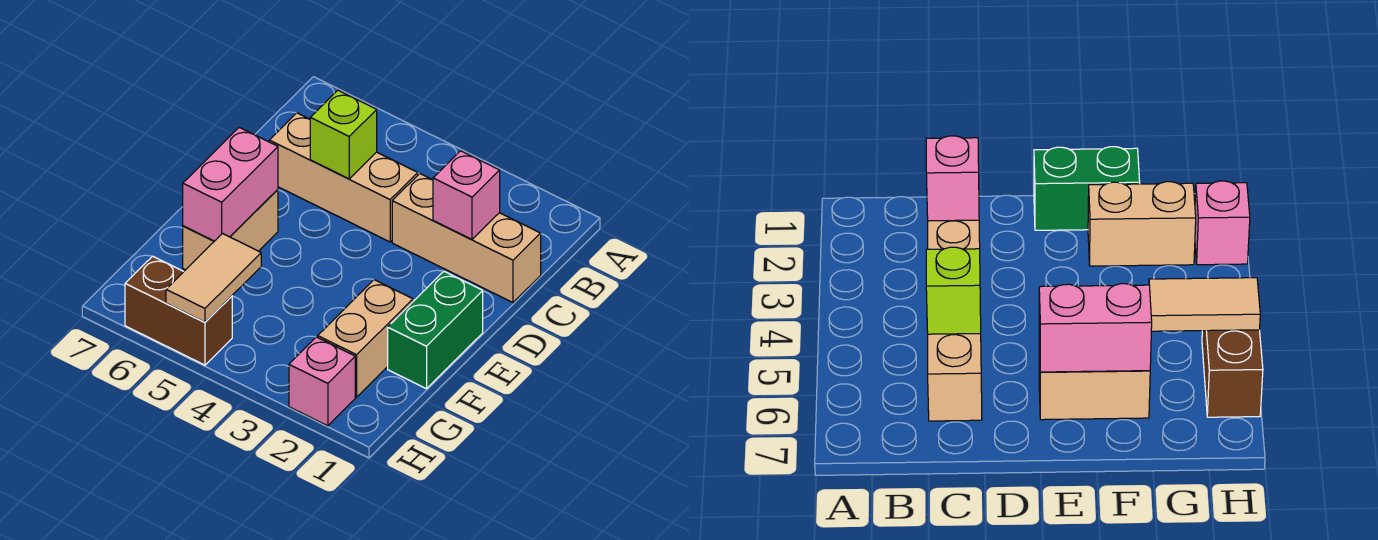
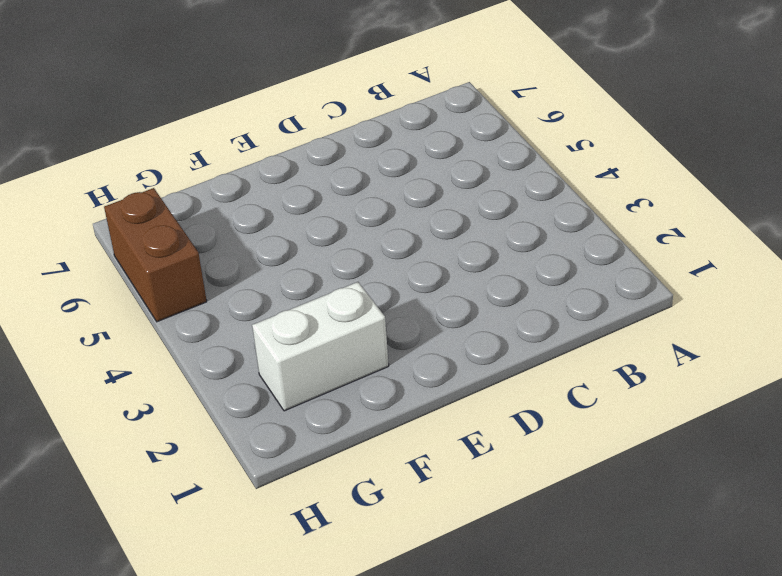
white 1x2 brick [252,282,389,411] -> tan 1x2 brick [318,280,413,397]
none -> tan 1x3 brick [392,174,541,303]
none -> tan 1x3 brick [269,113,418,242]

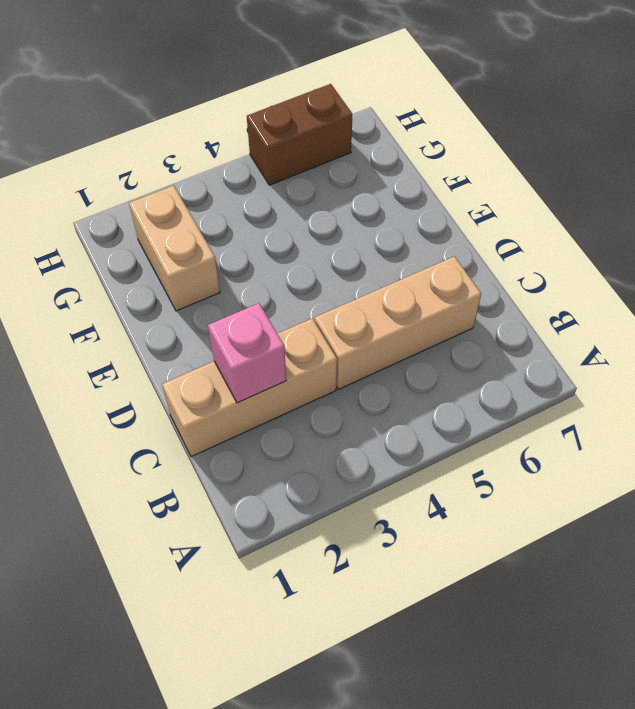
none -> green 1x2 brick [388,271,483,389]
none -> tan 1x2 brick [183,190,278,270]

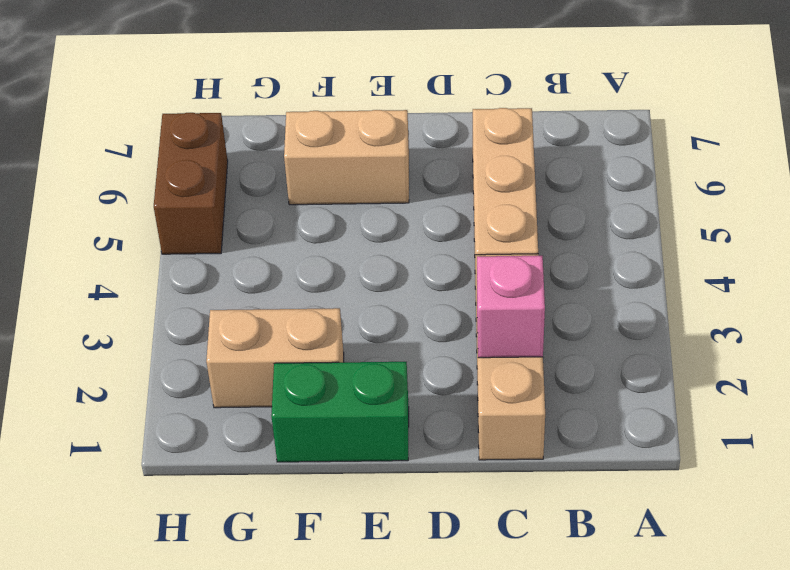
none -> pink 1x1 brick [289,337,355,426]
none -> lime 1x1 brick [310,90,377,179]

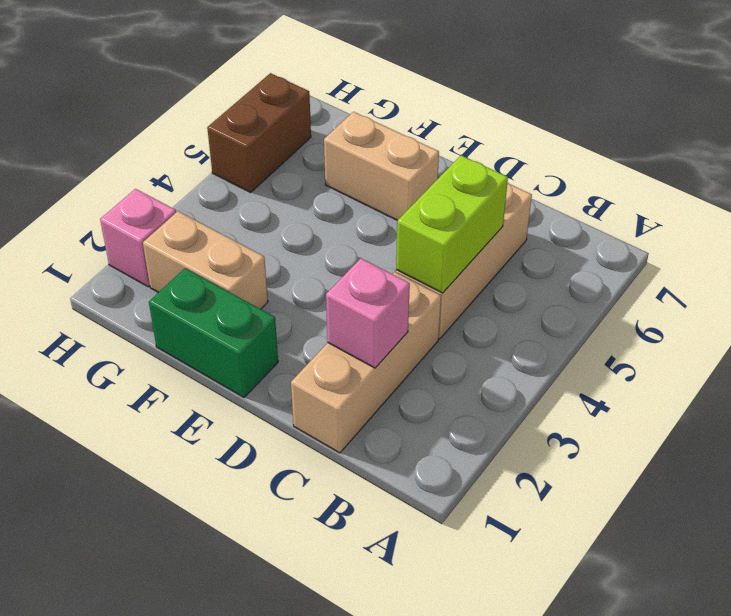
lime 1x2 brick [396,155,508,293] -> lime 1x1 brick [310,90,377,179]
none -> pink 1x2 brick [183,127,278,241]
none -> tan 1x2 tile [166,234,261,322]

